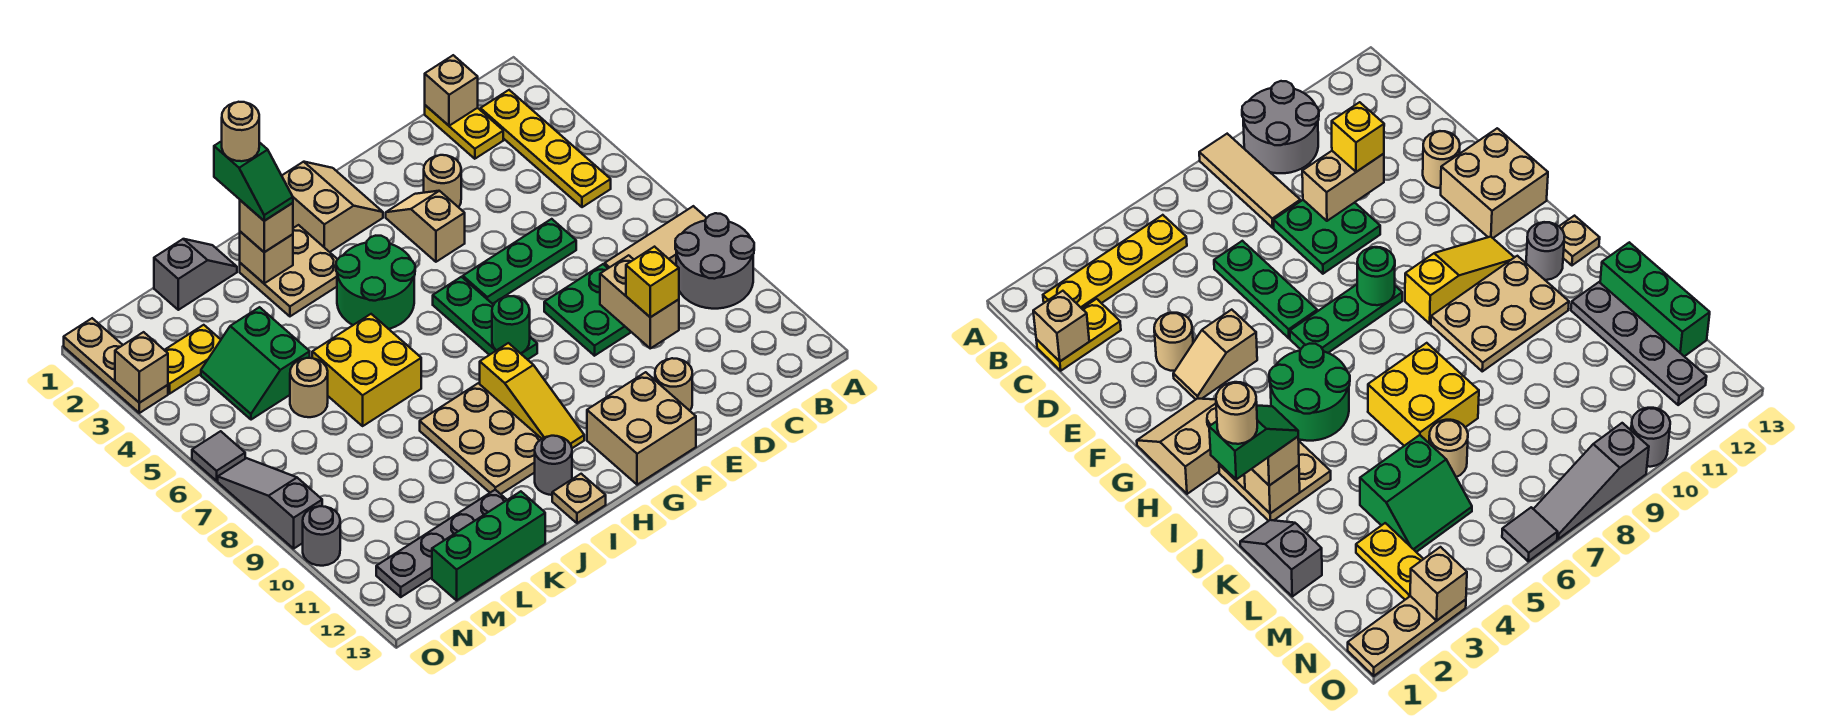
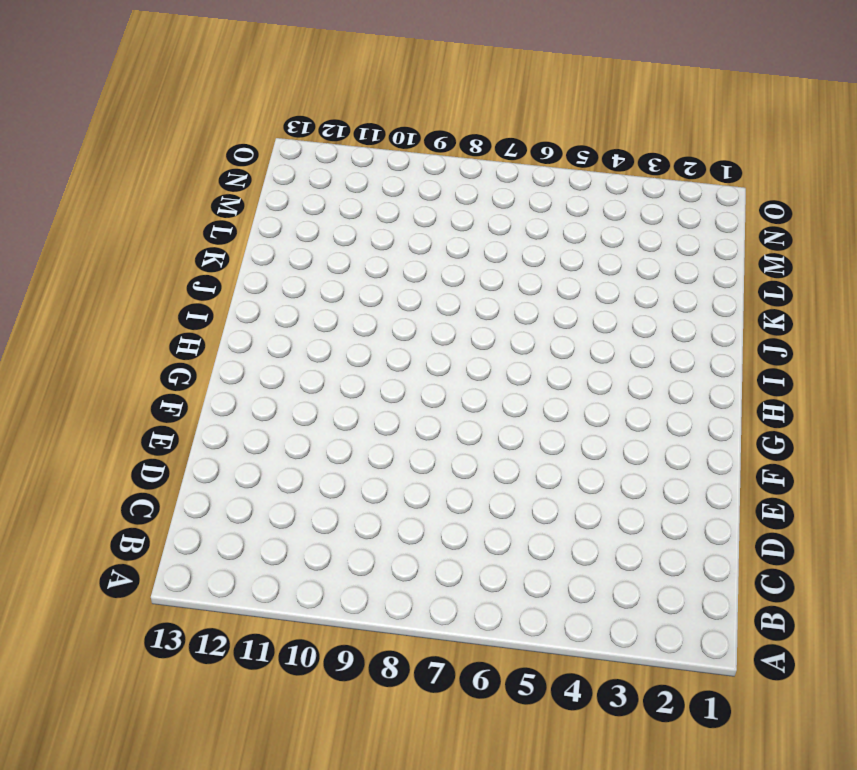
none -> tan 1x3 tile [605,206,706,268]
none -> grey 2x2 round brick [675,213,754,309]
none -> yellow 1x4 plate [480,90,611,207]
none -> yellow 1x2 plate [425,105,503,159]

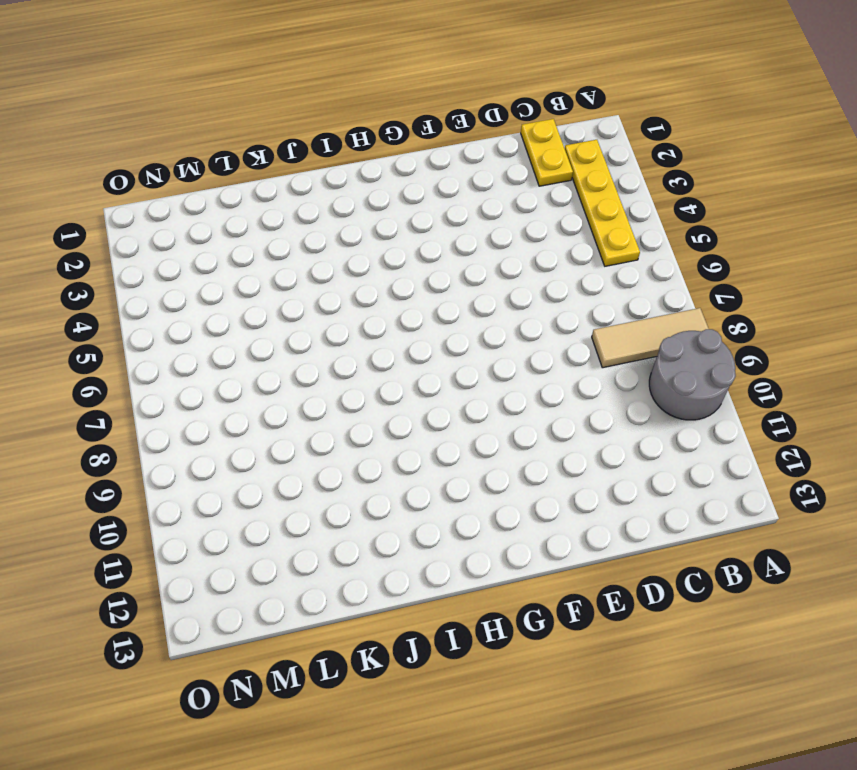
none -> green 1x3 plate [463,219,576,304]
none -> green 2x2 plate [544,264,631,356]
none -> tan 1x1 round brick [424,155,461,207]
none -> tan 1x1 round brick [655,358,692,411]

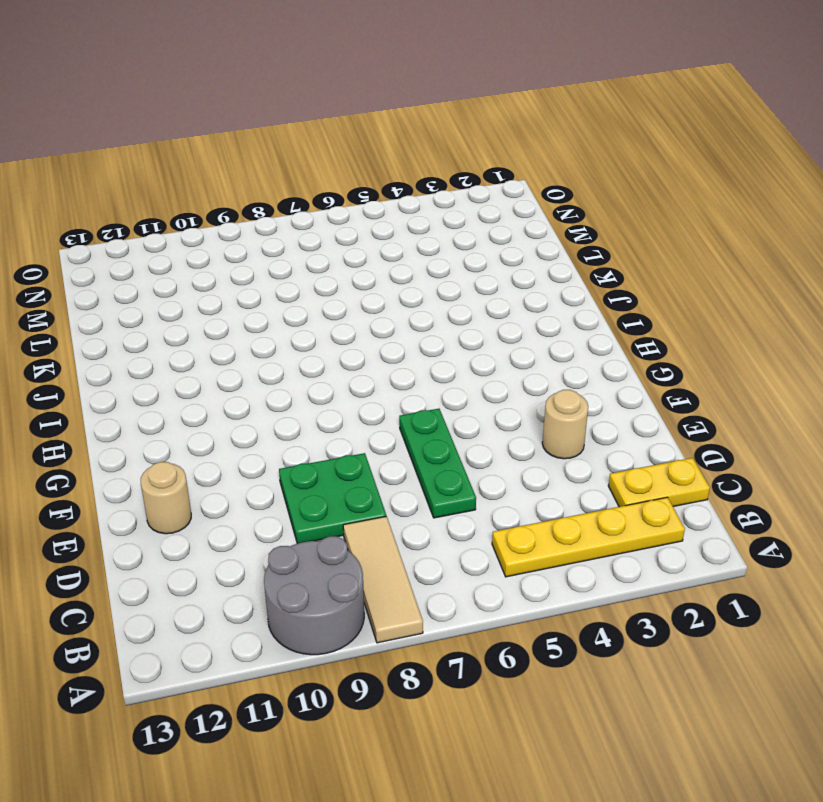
none -> tan 1x2 slope [386,191,465,262]
none -> tan 2x2 brick [587,372,696,485]
none -> tan 2x2 slope [282,162,383,252]
none -> green 1x3 plate [433,277,537,360]

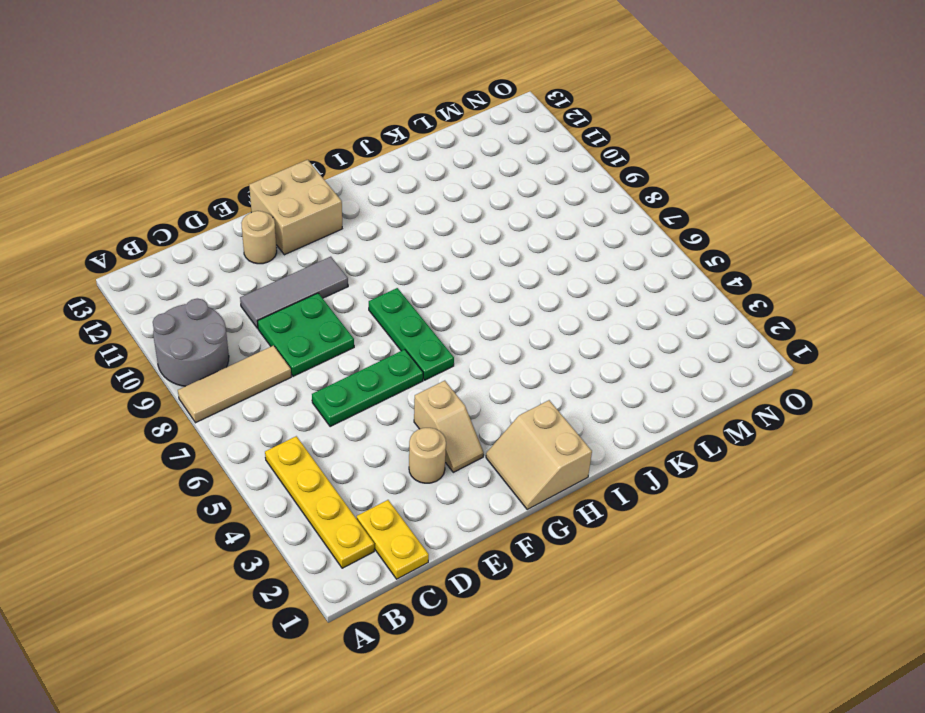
grey 1x3 tile [240,257,348,328] -> none
none -> green 2x2 round brick [336,236,415,329]
none -> yellow 1x3 slope [480,343,584,448]
none -> tan 2x2 plate [240,225,338,316]
none -> tan 2x3 plate [420,383,541,494]

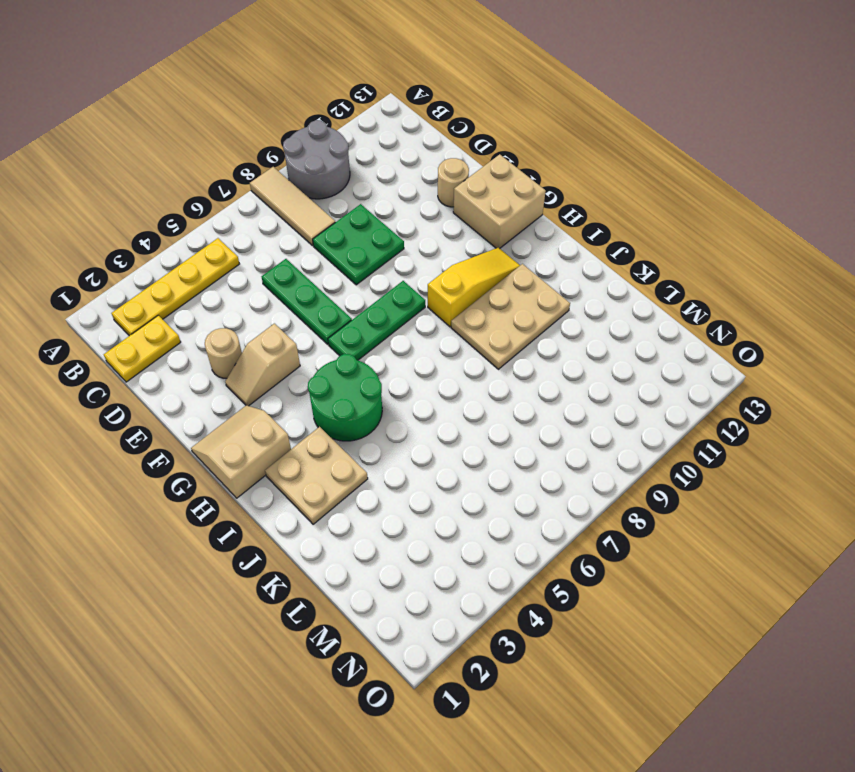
none -> grey 1x1 round brick [535,436,572,495]
none -> tan 1x1 plate [552,474,606,523]
none -> yellow 2x2 brick [312,314,421,426]
none -> grey 1x2 slope [154,239,237,310]

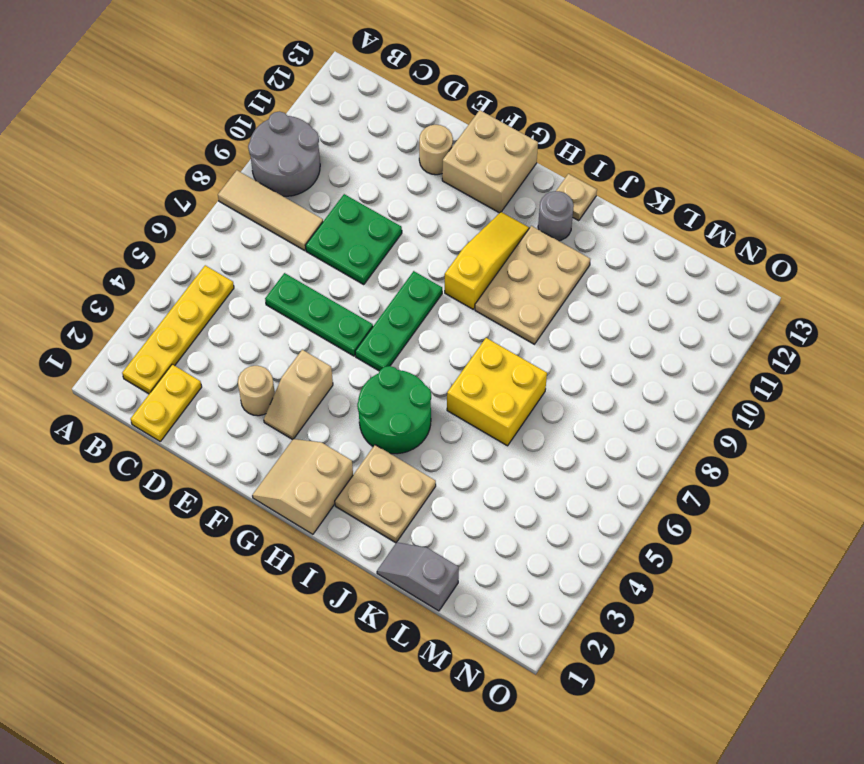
none -> grey 1x4 plate [376,490,507,597]
none -> green 1x3 brick [432,491,545,600]
none -> green 2x2 slope [201,307,310,420]
none -> tan 1x1 round brick [290,358,328,417]

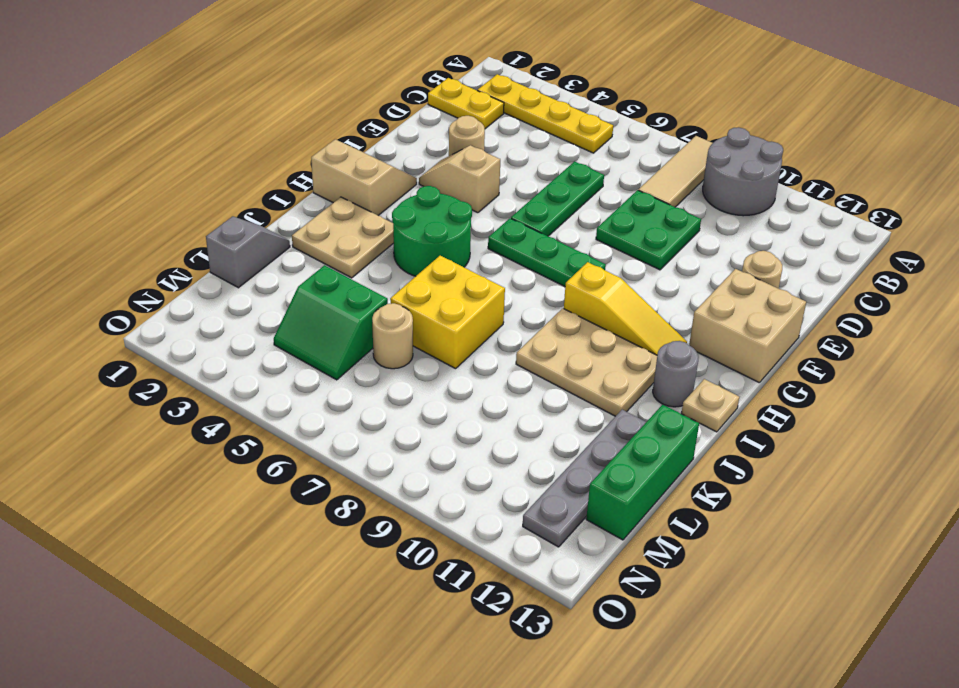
none -> yellow 1x2 plate [165,325,221,394]
none -> tan 1x3 plate [64,318,168,413]
none -> grey 1x1 tile [192,431,245,481]
none -> grey 1x3 slope [218,458,322,549]

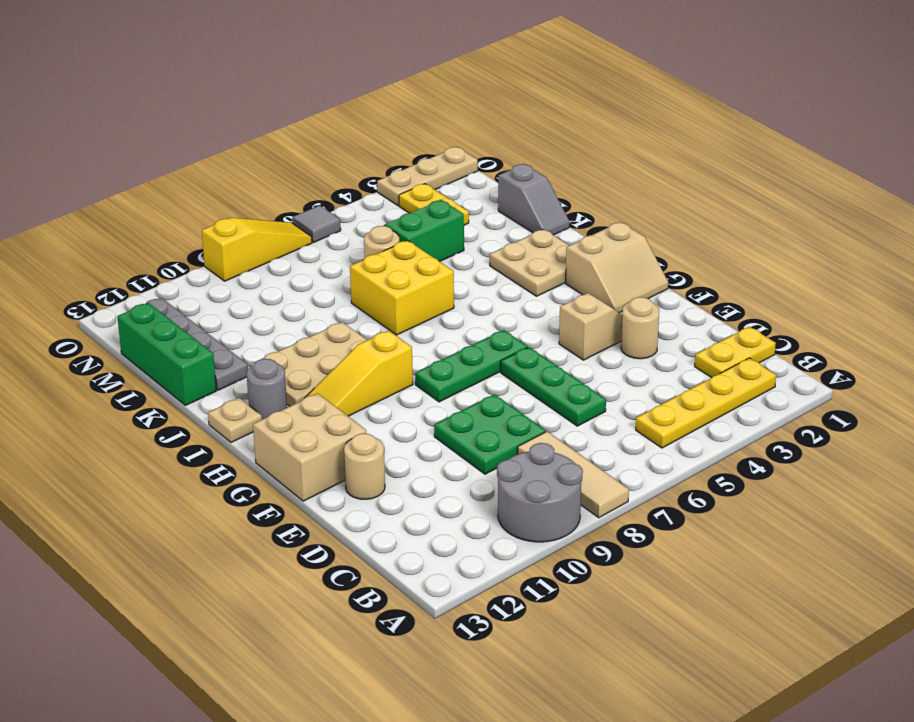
yellow 1x3 slope [202,218,312,281] -> grey 1x3 slope [218,458,322,549]
none -> green 2x2 round brick [336,236,415,329]
none -> grey 1x1 round brick [303,506,340,566]
none -> tan 1x1 brick [425,55,478,126]
none -> tan 1x2 brick [600,255,679,348]

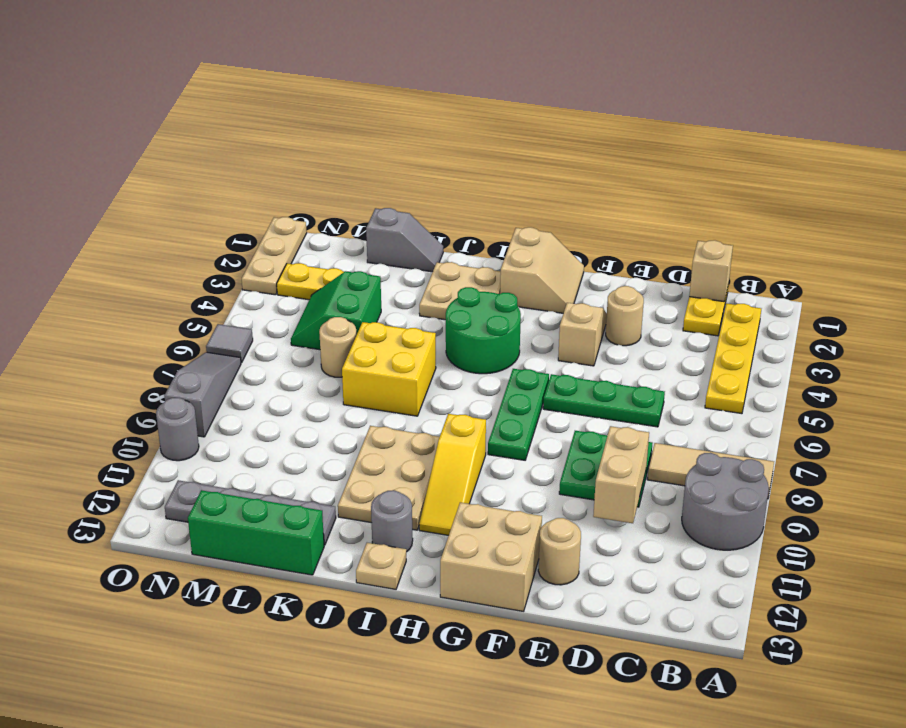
none -> green 1x1 round brick [492,296,530,353]
none -> tan 1x1 brick [240,232,293,283]
none -> tan 1x1 brick [115,332,168,403]
none -> yellow 1x1 brick [626,247,679,317]

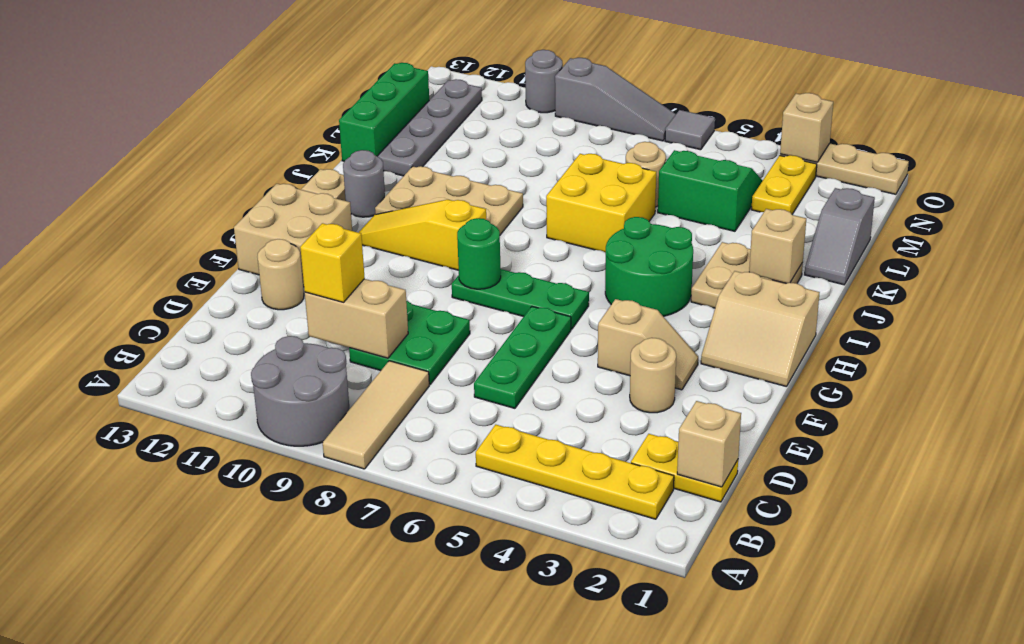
none -> tan 1x1 brick [240,200,293,252]
none -> green 1x2 slope [214,141,293,221]
none -> tan 1x1 round brick [222,102,259,161]

